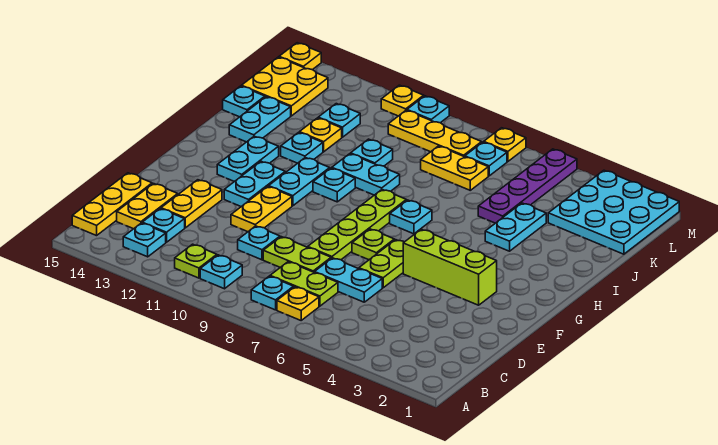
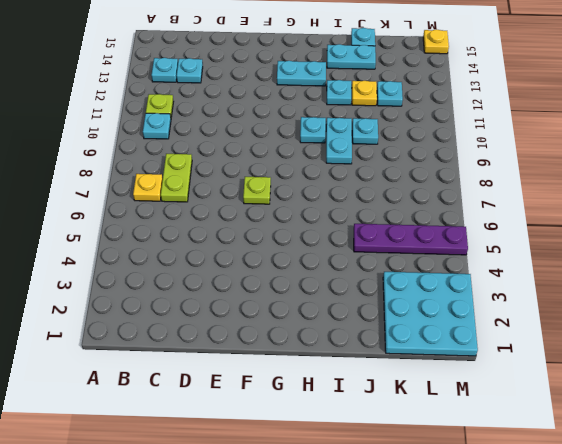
none -> cyan 1x1 plate [251,276,294,310]
none -> yellow 1x3 plate [72,173,152,236]
none -> yellow 1x2 plate [117,184,178,229]
none -> cyan 1x2 plate [314,258,382,302]

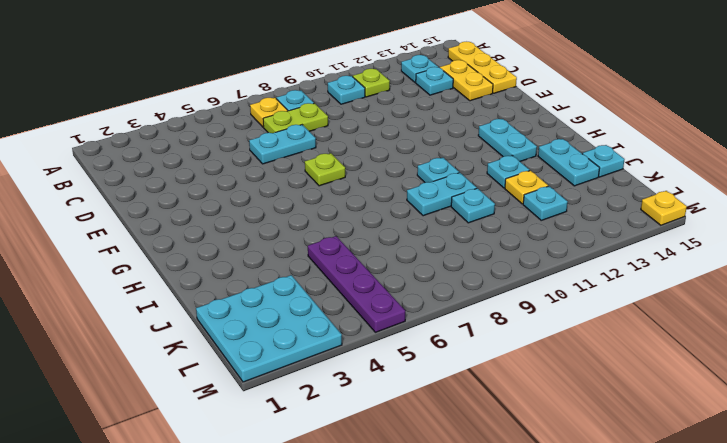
none -> lime 1x2 plate [263,237,331,272]
none -> cyan 1x1 plate [238,226,280,260]
none -> yellow 1x2 plate [161,180,222,228]
none -> lime 1x2 plate [359,240,404,288]

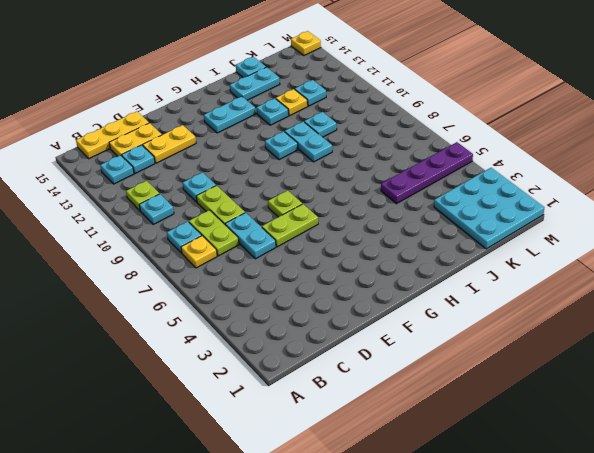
none -> lime 1x4 plate [308,190,406,260]
none -> yellow 1x2 plate [231,187,292,232]
none -> lime 1x3 brick [403,229,497,305]
none -> cyan 1x2 plate [224,161,285,207]

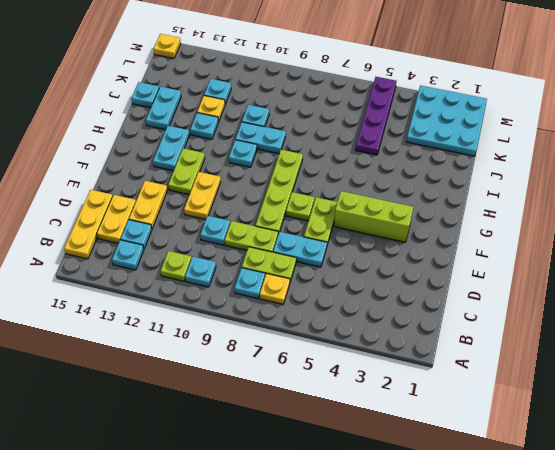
lime 1x2 plate [168,148,205,195] -> cyan 1x2 plate [224,161,285,207]
none -> cyan 1x2 plate [269,158,330,206]
none -> cyan 1x1 plate [390,200,432,234]
none -> cyan 1x2 plate [485,203,546,251]
none -> yellow 1x2 plate [421,146,488,190]

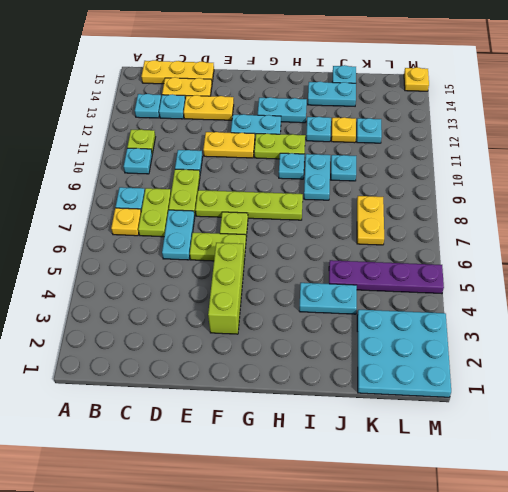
lime 1x2 plate [254,134,305,159] -> cyan 1x2 plate [269,158,330,206]
none -> cyan 1x1 plate [390,200,432,234]
none -> yellow 2x2 plate [242,57,328,116]
none -> cyan 1x1 plate [465,142,507,176]
none -> yellow 1x3 plate [388,110,482,157]

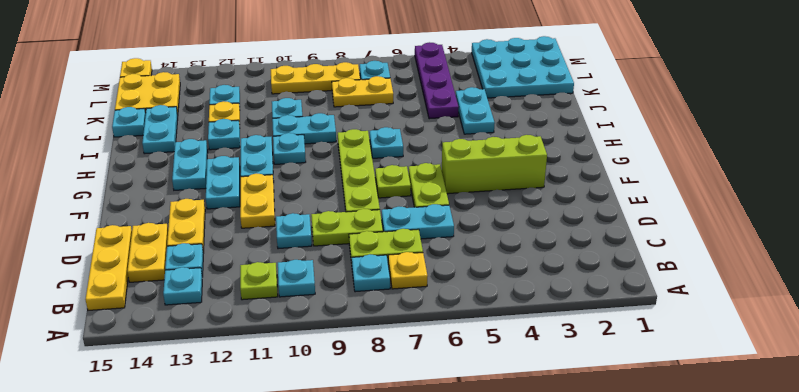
none -> yellow 1x1 plate [484,128,526,161]
none -> cyan 1x1 plate [407,96,449,123]
none -> yellow 1x1 plate [381,85,424,116]

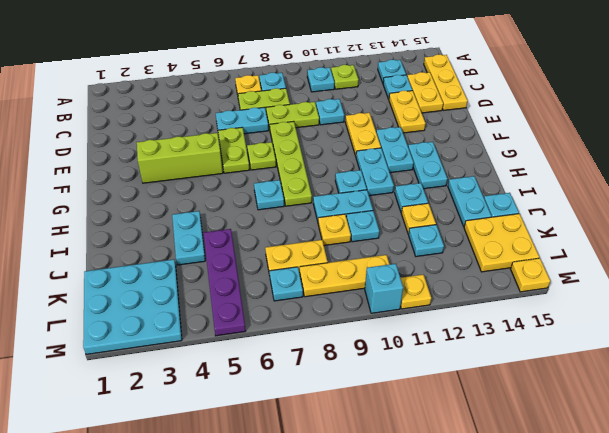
yellow 1x1 plate [318,214,351,245] -> yellow 1x1 plate moved to [484,128,526,161]
cyan 1x1 brick [365,264,403,313] -> cyan 1x1 plate [407,96,449,123]

